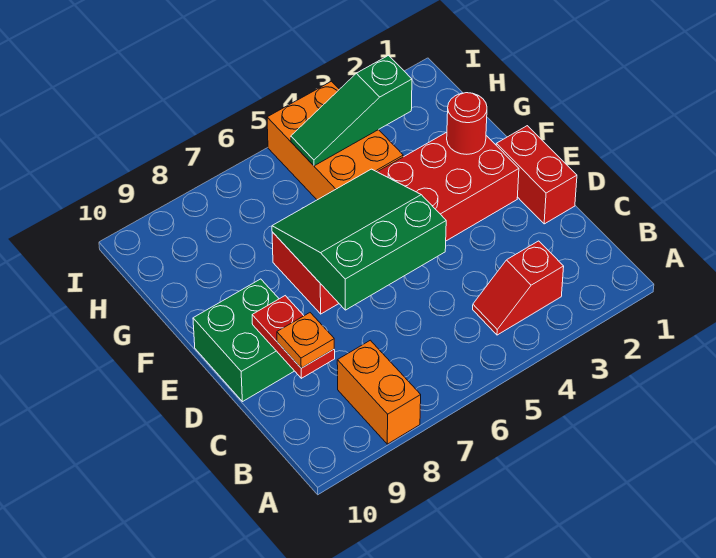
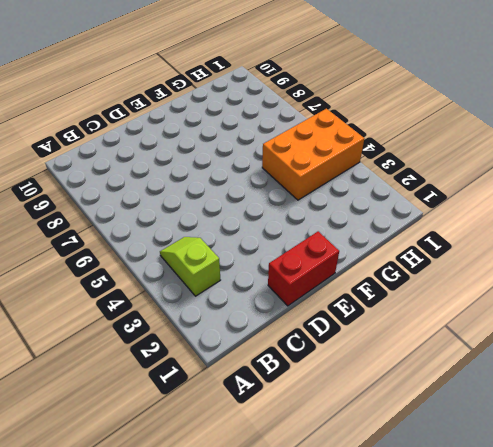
lime 1x2 slope [160,237,220,296] -> red 1x2 slope [473,241,564,335]
none -> orange 1x2 brick [337,340,421,444]
none -> green 2x2 brick [193,279,294,402]

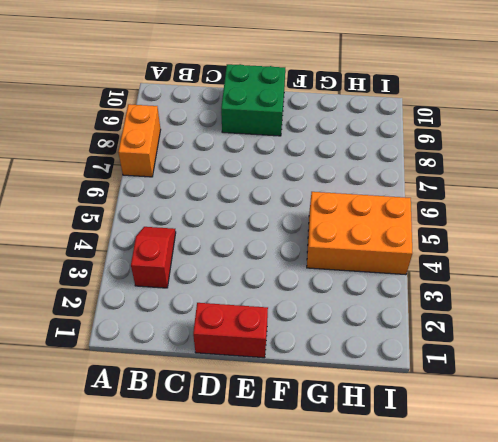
orange 1x2 brick [118,104,161,177] -> orange 1x2 brick turned to [337,340,421,444]
none -> red 2x6 brick [272,132,519,314]
none -> red 1x2 plate [252,296,335,378]

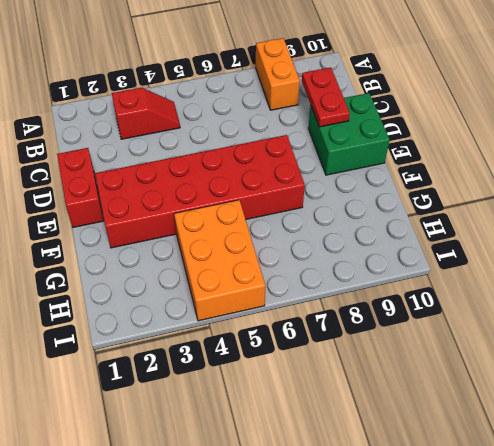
none -> green 3x3 slope [272,169,446,310]
none -> red 1x1 round brick [447,93,487,154]

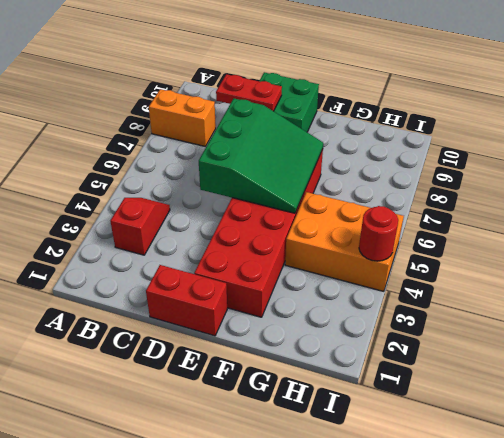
red 1x1 round brick [359,206,398,261] -> red 1x1 round brick moved to [447,93,487,154]
none -> green 1x3 slope [291,56,412,166]
none -> orange 1x1 plate [277,313,334,368]

